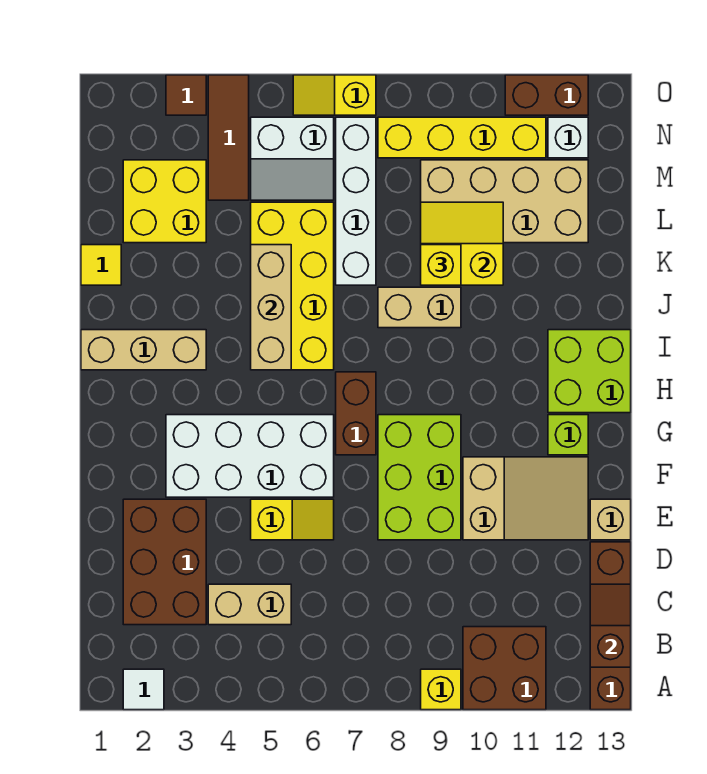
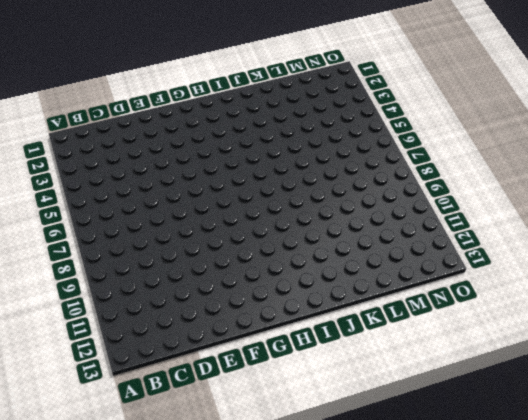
none -> white 1x1 tile [123,669,164,710]
none -> yellow 1x1 brick [421,669,461,710]
none -> brown 2x2 brick [463,627,546,710]
none -> brown 1x4 brick [590,542,631,710]

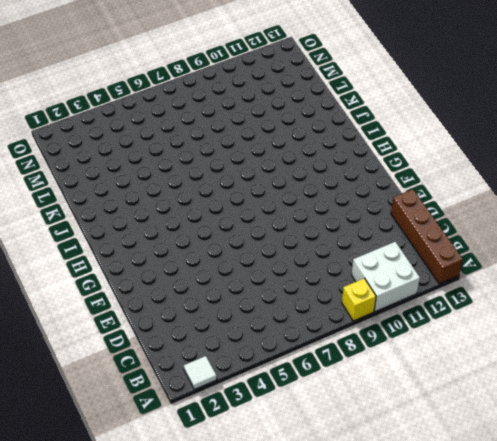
white 2x2 brick [352,242,420,312] -> brown 2x2 brick [463,627,546,710]
none -> brown 2x3 brick [123,499,206,625]
none -> tan 1x2 brick [208,584,291,625]
none -> yellow 1x2 slope [251,499,334,540]
none -> lime 2x3 brick [378,415,461,540]

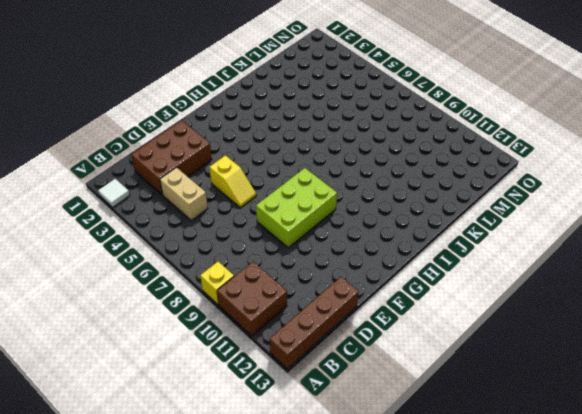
none -> tan 2x3 slope [463,457,588,540]
none -> tan 1x1 brick [590,499,631,540]
none -> white 2x4 brick [166,415,334,497]
none -> brown 1x2 brick [336,372,376,455]

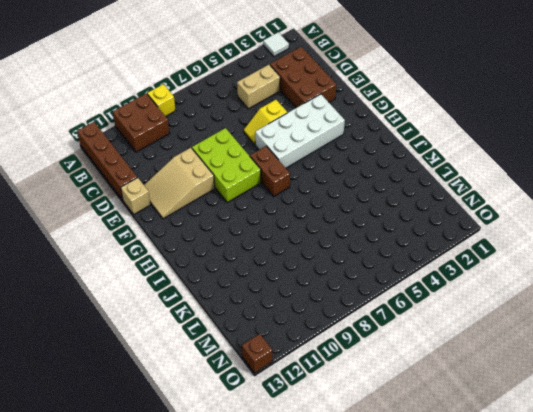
brown 1x1 brick [242,334,272,373] -> none
none -> lime 1x1 brick [548,415,588,455]
none -> lime 2x2 brick [548,330,631,413]
none -> tan 1x3 brick [81,330,206,370]
none -> yellow 2x4 brick [251,202,334,370]

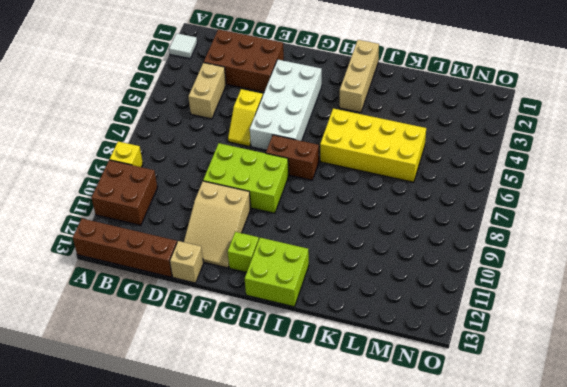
none -> tan 1x2 brick [378,287,461,328]
none -> yellow 1x1 tile [81,245,121,285]
none -> white 1x4 brick [336,117,376,285]
none -> yellow 2x2 brick [123,160,206,243]

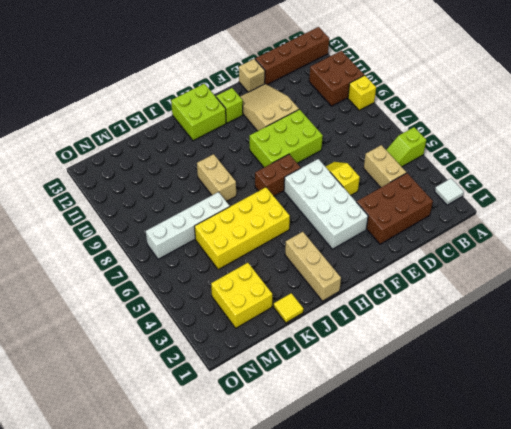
lime 1x2 slope [387,127,426,167] -> none
none -> tan 2x4 brick [421,160,588,243]
none -> brown 1x3 tile [208,75,249,200]
none -> white 2x2 slope [251,117,334,200]
none -> yellow 1x4 brick [378,117,546,158]

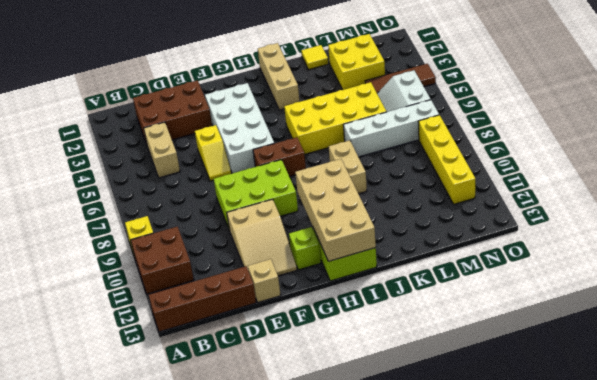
tan 2x4 brick [295,159,376,261] -> tan 2x4 brick moved to [421,160,588,243]
none -> white 1x1 tile [123,669,164,710]
none -> white 1x1 brick [548,117,588,158]
none -> brown 1x1 tile [166,75,206,115]
none -> yellow 1x2 slope [293,75,376,115]

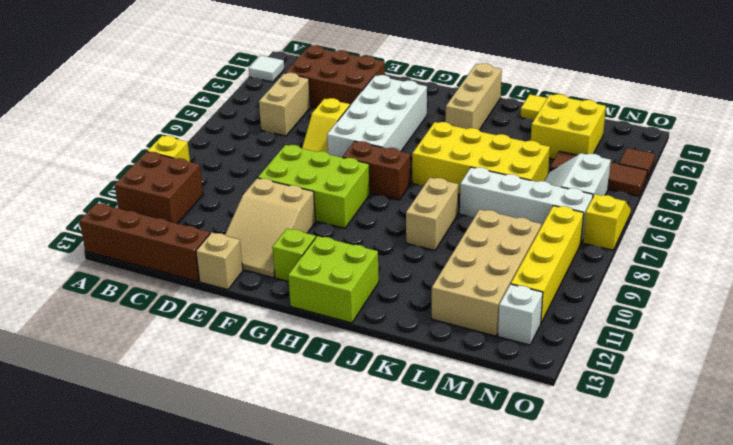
none -> brown 1x2 brick [505,75,588,115]
none -> brown 1x2 slope [590,584,631,667]
none -> tan 1x3 brick [251,245,291,370]
none -> yellow 2x2 slope [421,202,503,285]

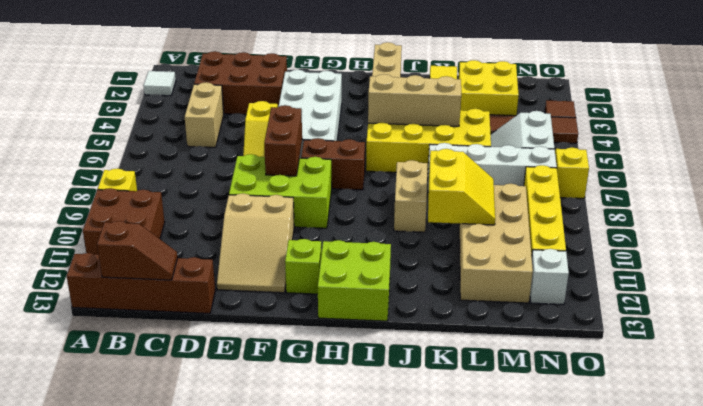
brown 1x2 brick [264,105,302,176] -> brown 1x2 brick moved to [505,75,588,115]
none -> tan 1x1 brick [590,499,631,540]
none -> yellow 1x1 brick [421,245,461,285]

